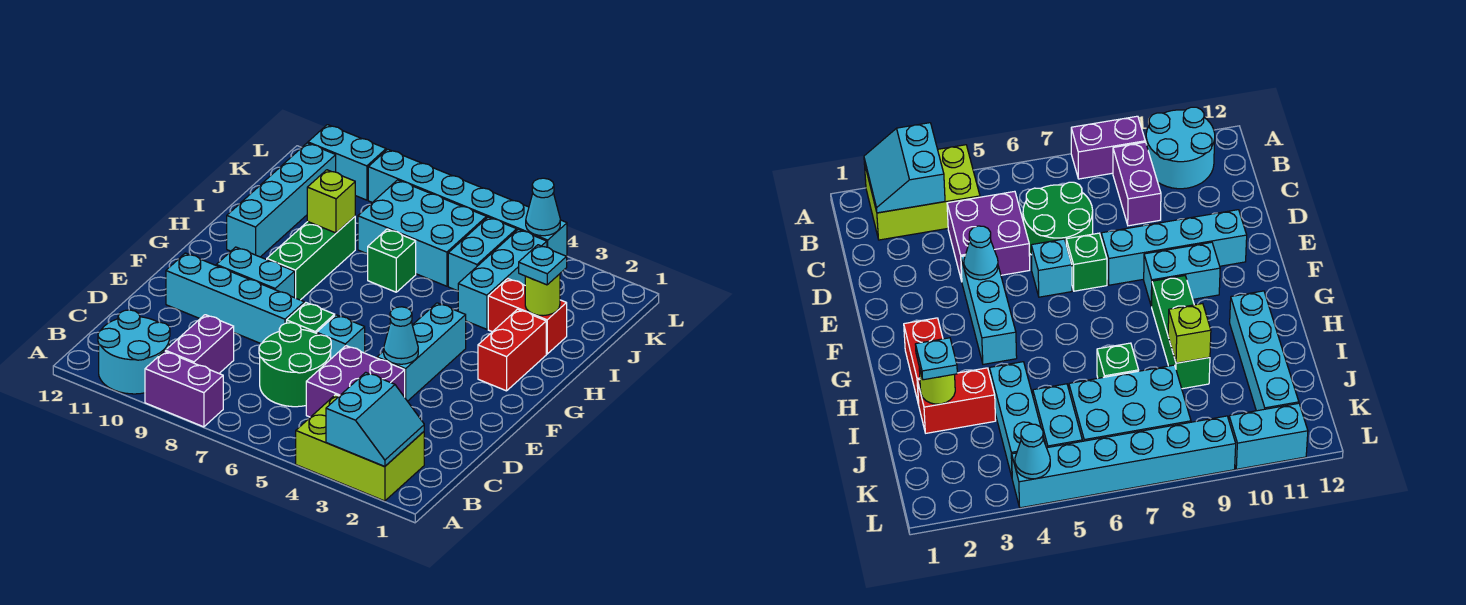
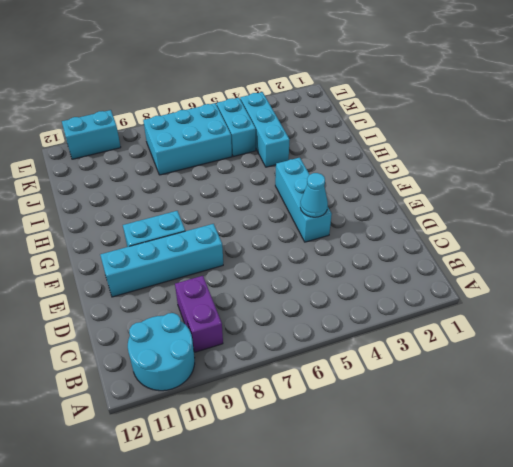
none -> lime 2x3 brick [296,395,424,501]
none -> purple 1x2 brick [145,351,223,427]
none -> purple 2x2 brick [306,346,405,417]

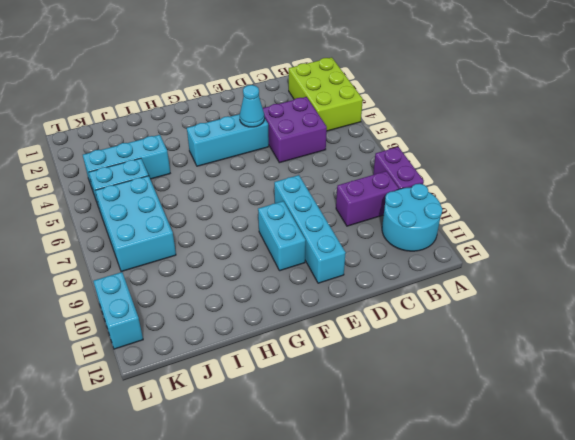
none -> green 2x2 round brick [259,323,331,407]
none -> cyan 1x1 brick [317,315,365,359]
none -> green 1x1 brick [287,303,335,333]

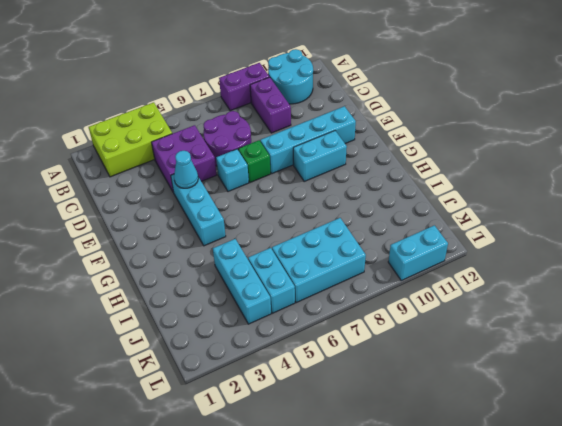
purple 2x2 round brick [203,111,251,166] -> green 2x2 round brick [259,323,331,407]
none -> red 1x2 brick [478,309,546,391]
none -> green 1x3 brick [267,217,355,300]
none -> cyan 1x4 brick [227,143,336,257]

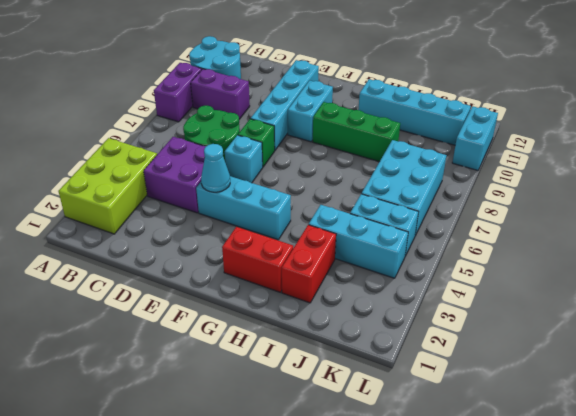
none -> green 1x1 brick [368,229,416,292]
none -> cyan 1x6 brick [368,149,567,257]
none -> cyan 2x2 slope [326,372,424,467]

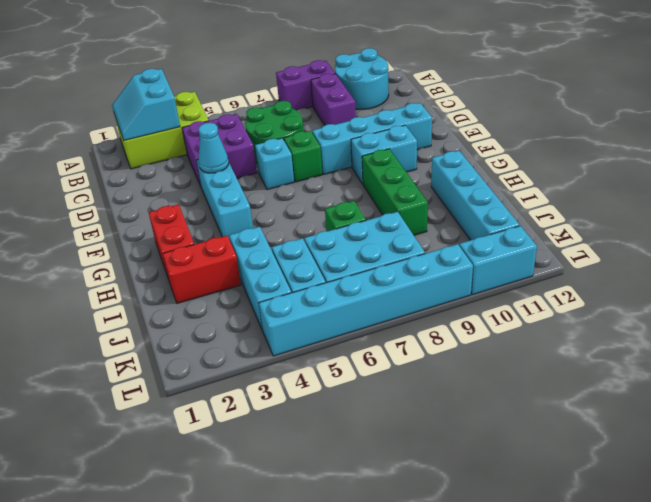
none -> lime 1x1 round brick [525,274,560,316]
none -> lime 1x1 brick [307,170,355,233]
none -> cyan 1x1 cone [526,178,560,236]

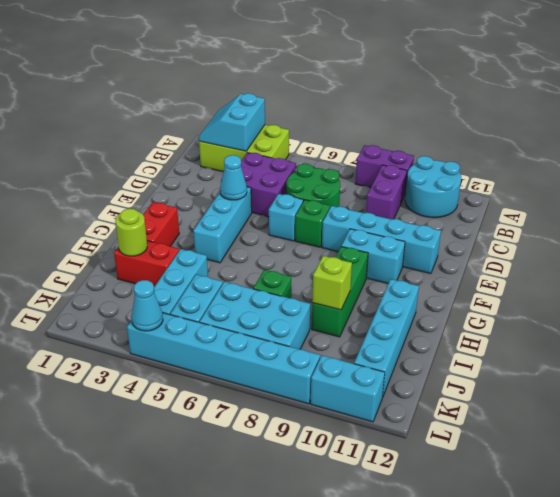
none -> cyan 1x1 plate [519,245,567,285]

